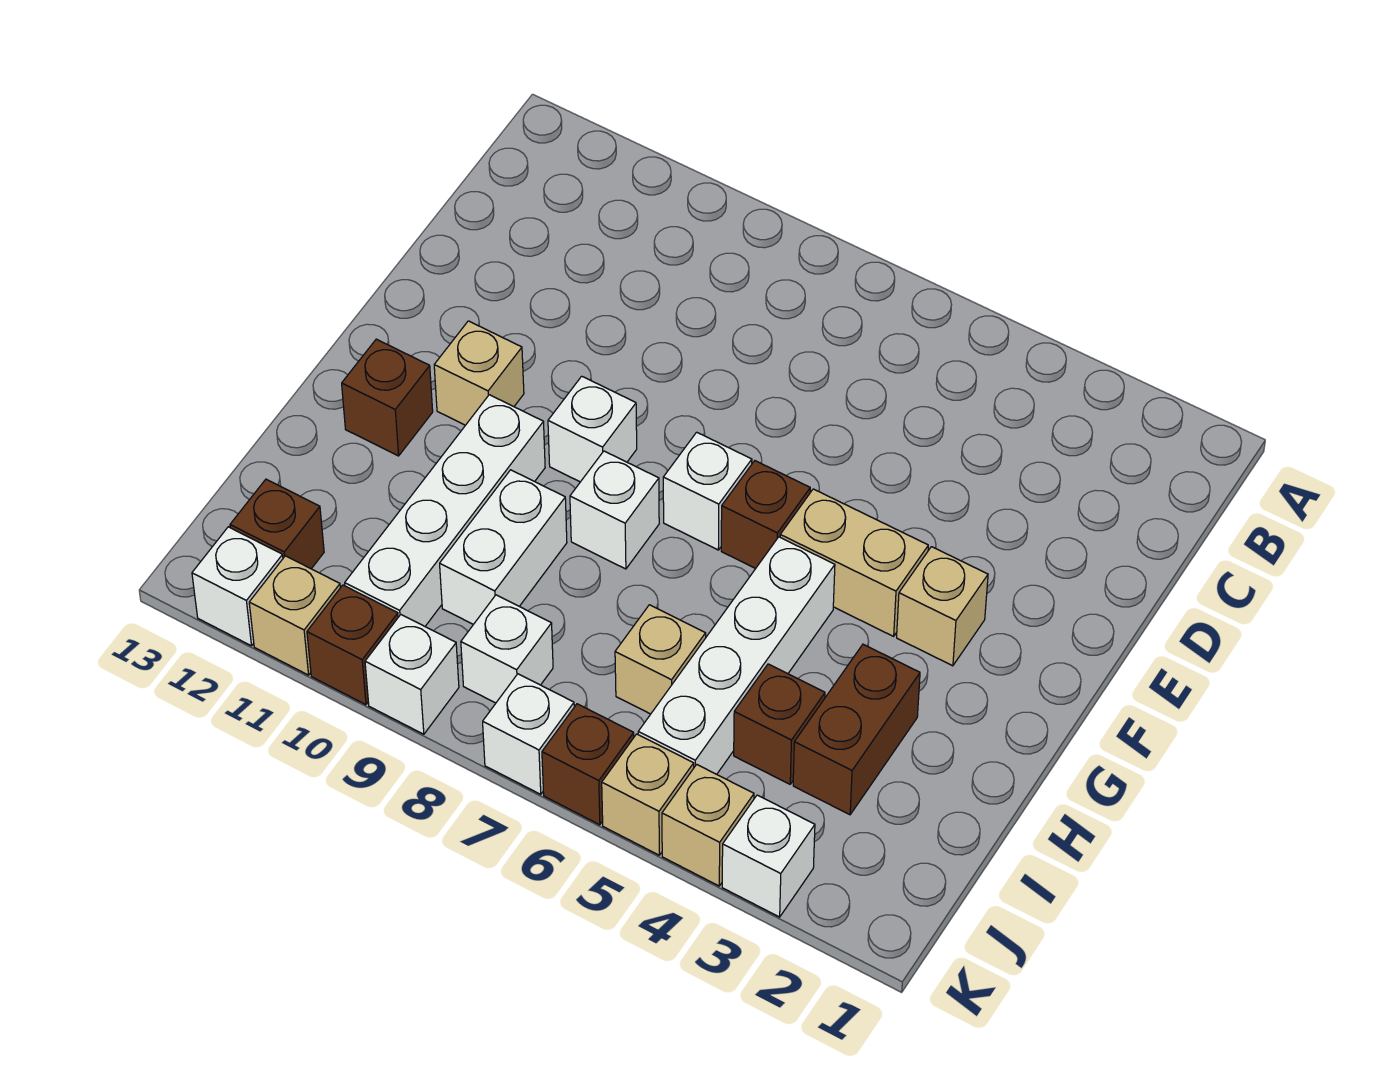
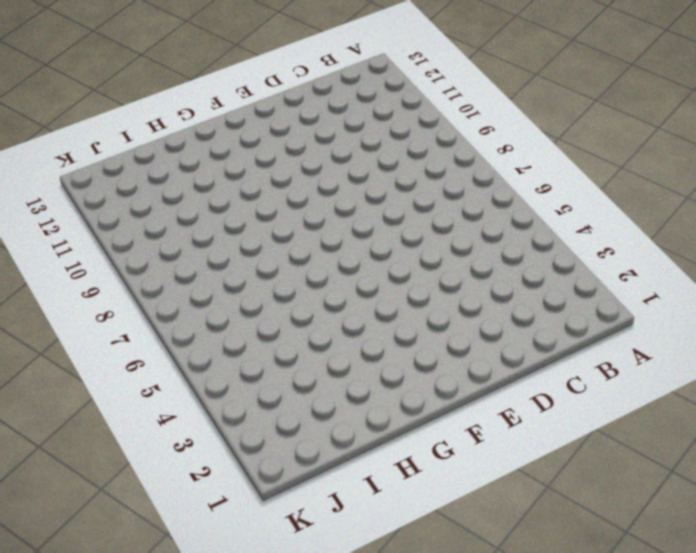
none -> tan 1x1 brick [897,547,988,666]
none -> tan 1x2 brick [780,489,928,636]
none -> brown 1x1 brick [721,461,810,569]

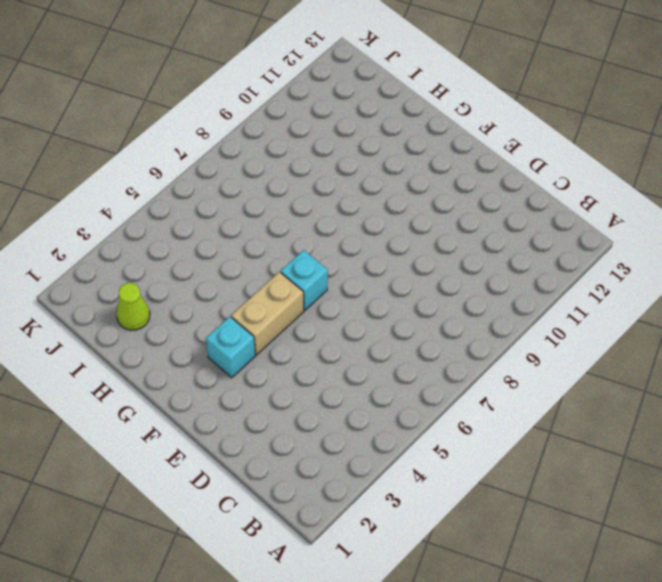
cyan 1x1 brick [206,317,255,378] -> tan 1x1 brick [897,547,988,666]
cyan 1x1 brick [281,250,328,311] -> brown 1x1 brick [721,461,810,569]
lime 1x1 cone [116,283,150,330] -> none
none -> white 1x1 brick [663,432,752,550]
none -> white 1x1 brick [548,376,637,482]
none -> tan 1x1 brick [434,321,524,425]

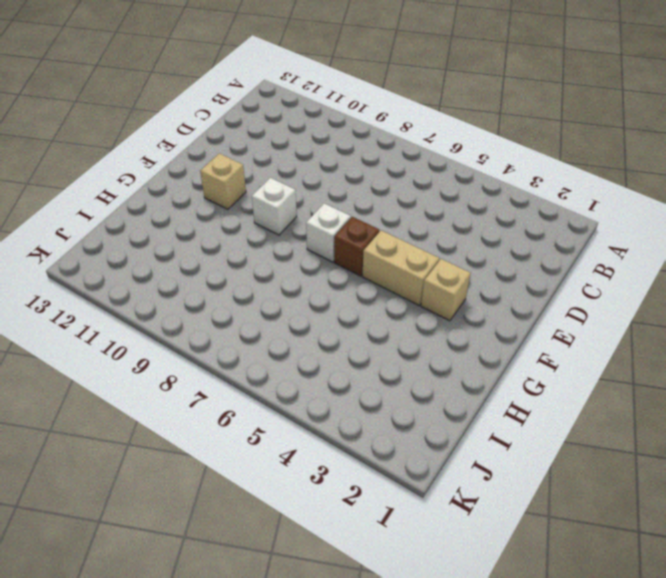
none -> white 1x4 brick [638,537,835,774]
none -> white 1x1 brick [570,451,659,569]
none -> white 1x4 brick [345,395,545,626]

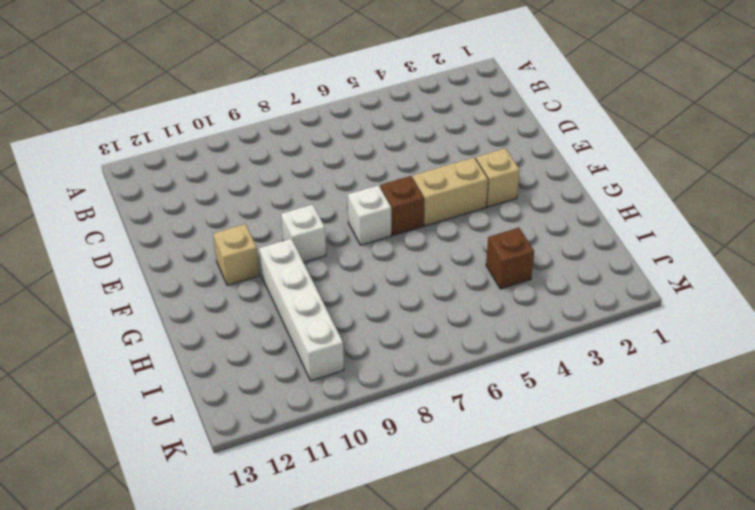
none -> white 1x4 brick [638,537,835,774]
none -> white 1x1 brick [570,451,659,569]
none -> brown 1x1 brick [342,339,433,456]

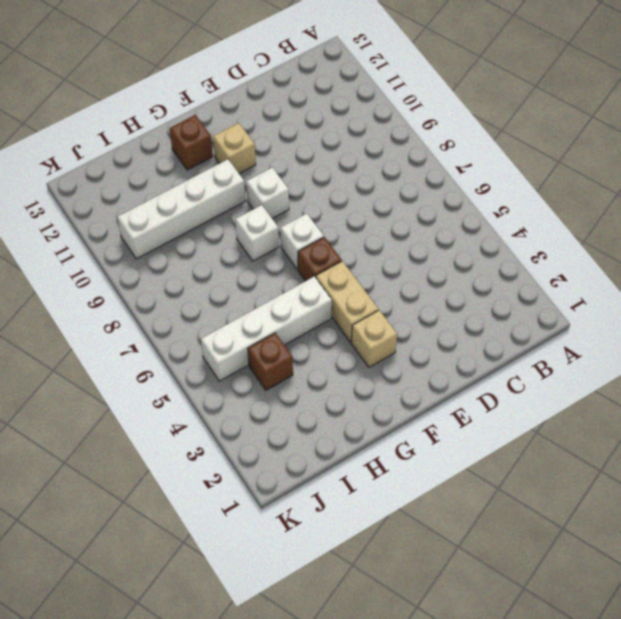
none -> brown 1x2 brick [793,644,920,815]
none -> white 1x2 brick [440,470,567,624]
none -> tan 1x1 brick [615,605,706,714]

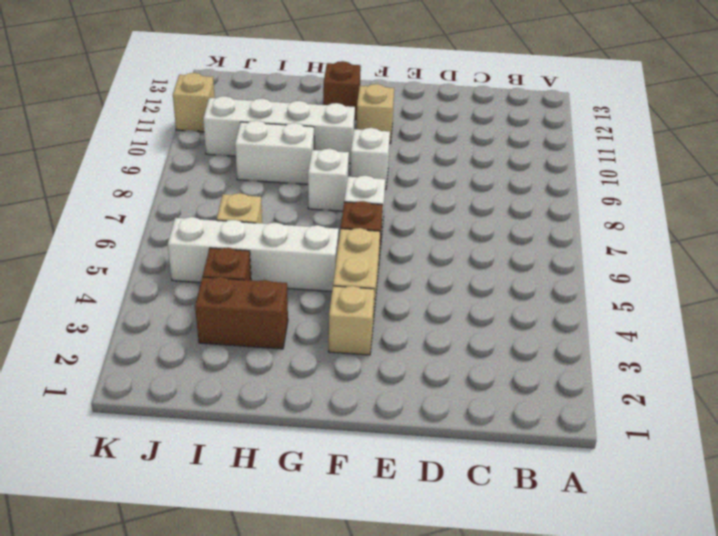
none -> white 1x1 brick [461,595,553,703]
none -> brown 1x1 brick [230,479,324,569]
none -> white 1x1 brick [722,795,815,917]

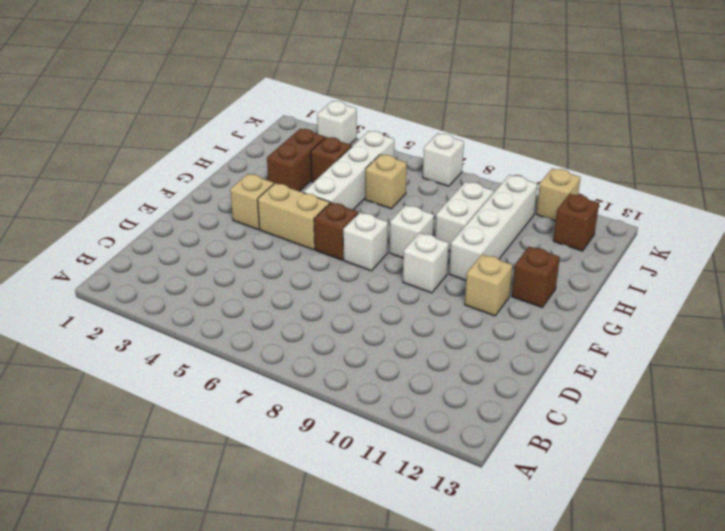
none -> white 1x1 brick [461,595,553,703]
none -> tan 1x1 brick [662,764,754,886]
none -> tan 1x1 brick [602,734,694,855]

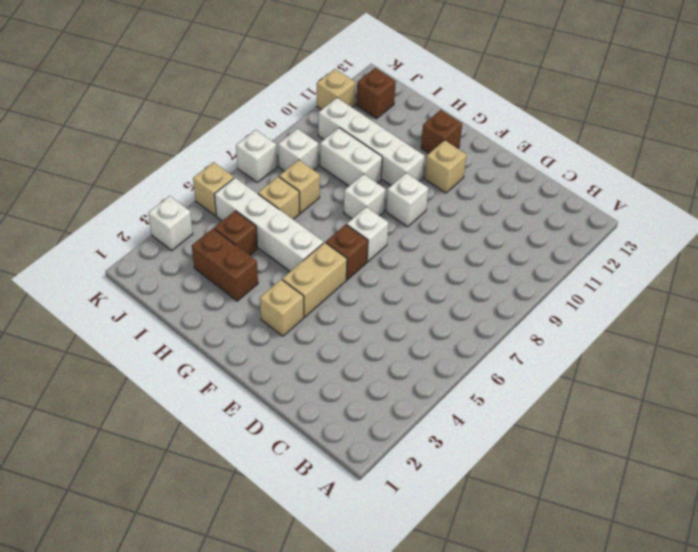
tan 1x1 brick [279,160,320,213] -> tan 1x1 brick moved to [662,764,754,886]
none -> brown 1x1 brick [542,704,634,825]
none -> white 1x1 brick [365,615,459,734]
none -> brown 1x1 brick [307,585,398,705]

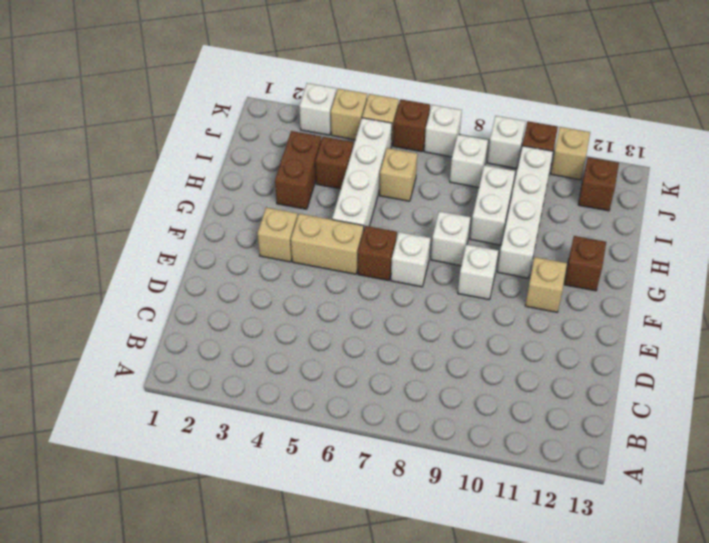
none -> white 1x1 brick [192,527,283,646]

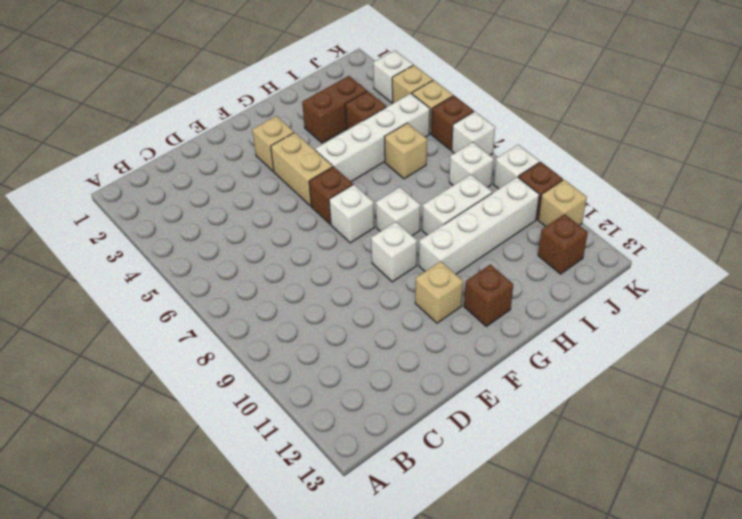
none -> white 1x1 brick [192,527,283,646]

